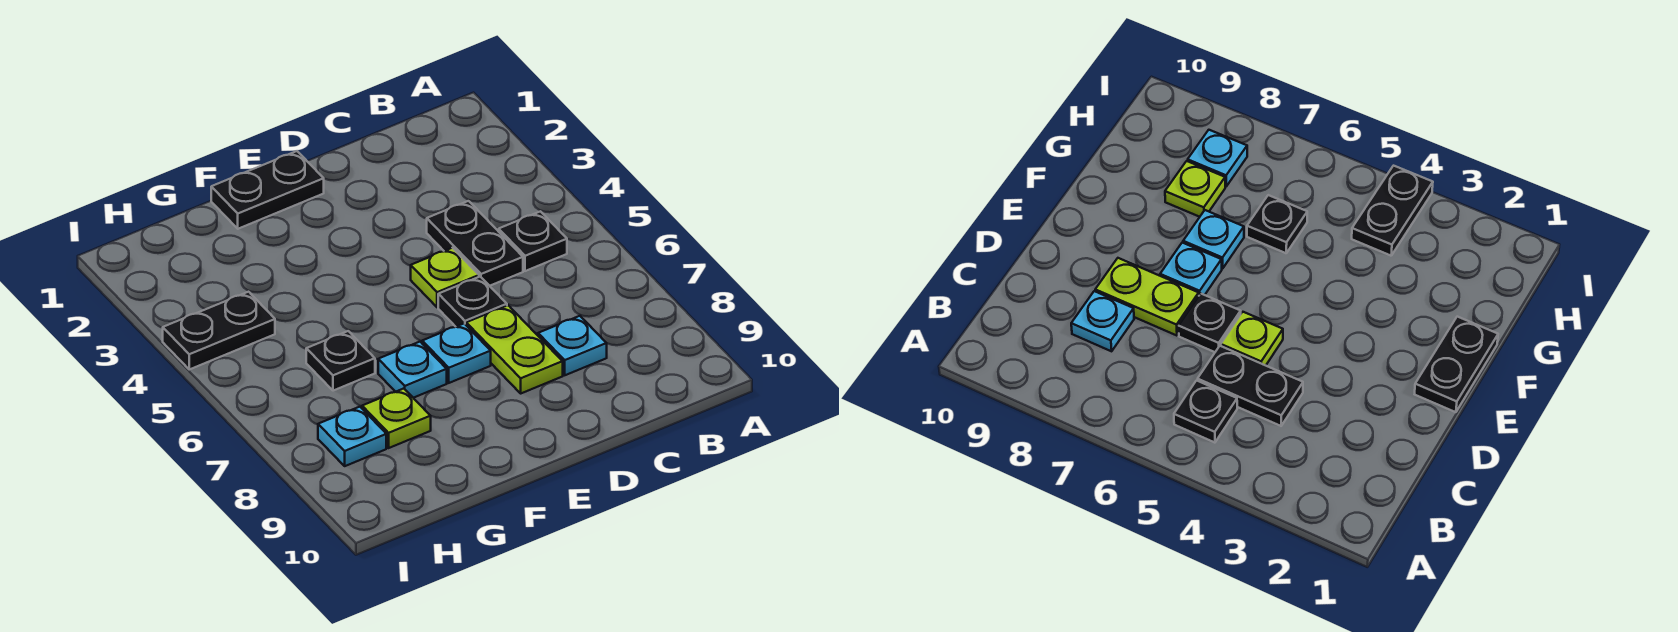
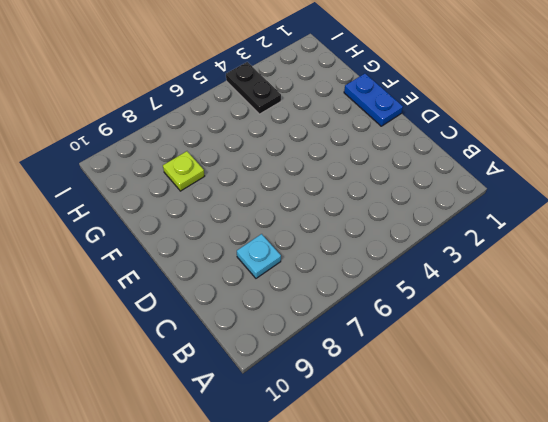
blue 1x2 plate [344,74,403,126] -> black 1x2 plate [211,151,324,229]
none -> black 1x1 plate [499,211,567,271]
none -> black 1x2 plate [427,201,523,286]
none -> lime 1x1 plate [411,248,479,307]

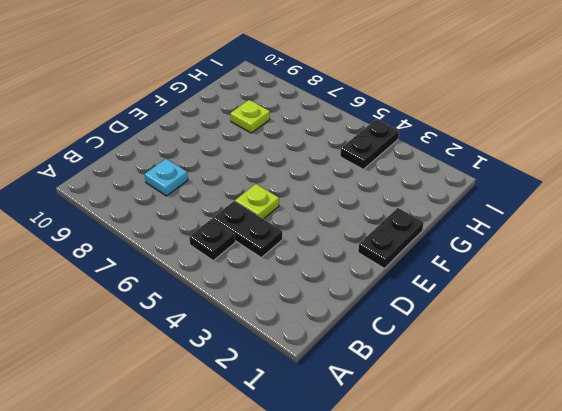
none -> black 1x1 plate [438,277,507,327]
none -> lime 1x2 plate [466,305,563,393]
none -> cyan 1x1 plate [422,324,491,383]

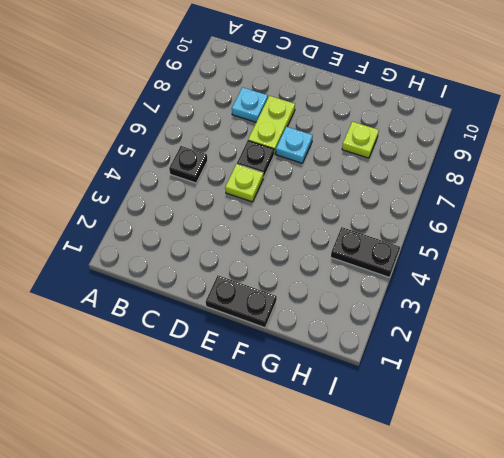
none -> black 1x2 plate [427,201,523,286]
none -> cyan 1x1 plate [378,342,447,398]
none -> black 1x1 plate [306,331,375,391]

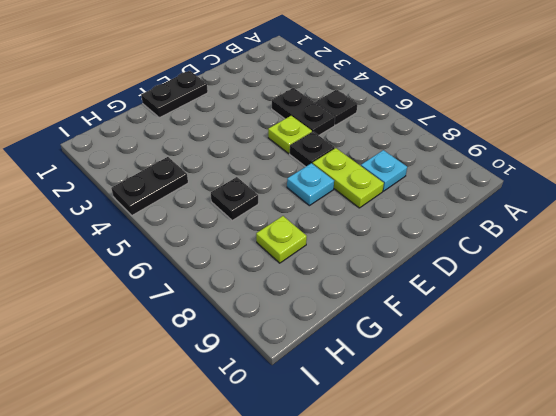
none -> cyan 1x1 plate [378,342,447,398]
none -> cyan 1x1 plate [318,407,386,466]

